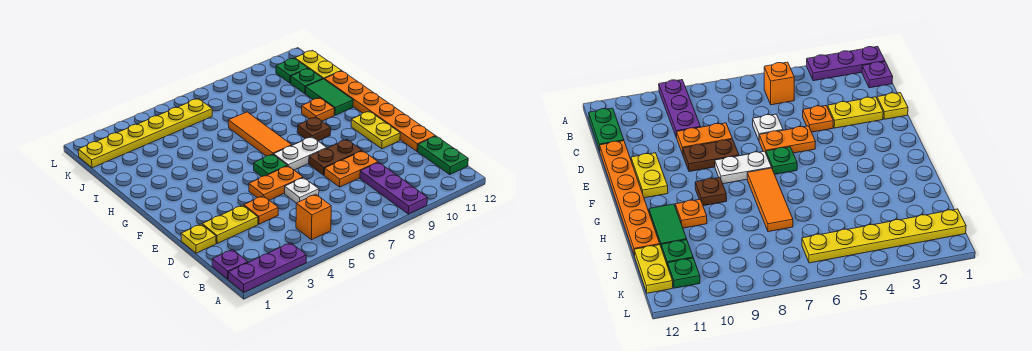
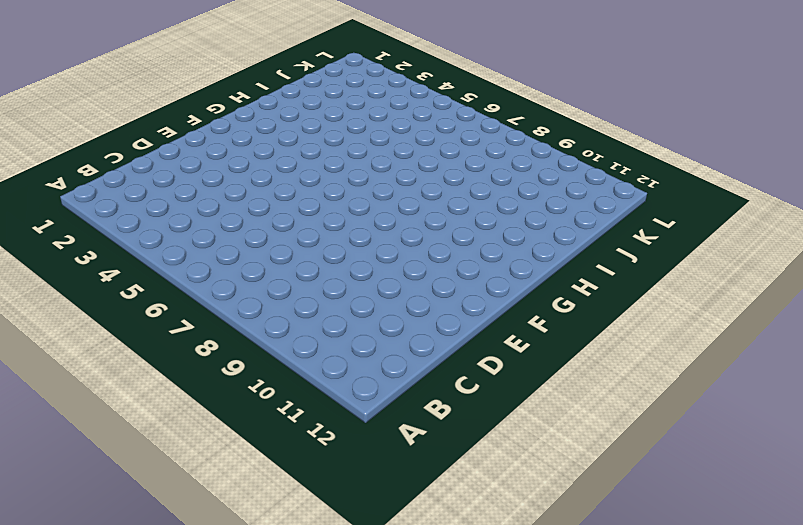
none -> purple 1x3 plate [228,243,306,292]
none -> purple 1x3 plate [360,162,427,214]
none -> purple 1x1 plate [212,250,248,279]

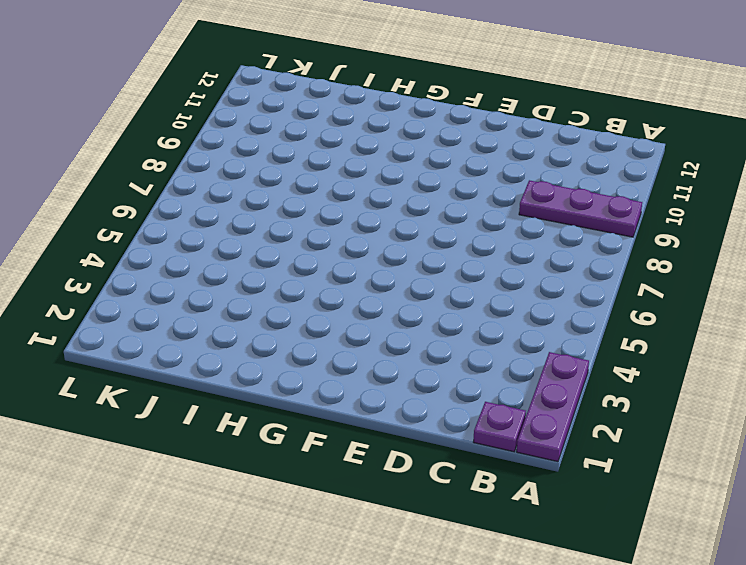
none -> orange 1x1 brick [296,194,331,240]
none -> green 1x2 plate [418,136,468,174]
none -> yellow 1x1 plate [181,224,216,253]

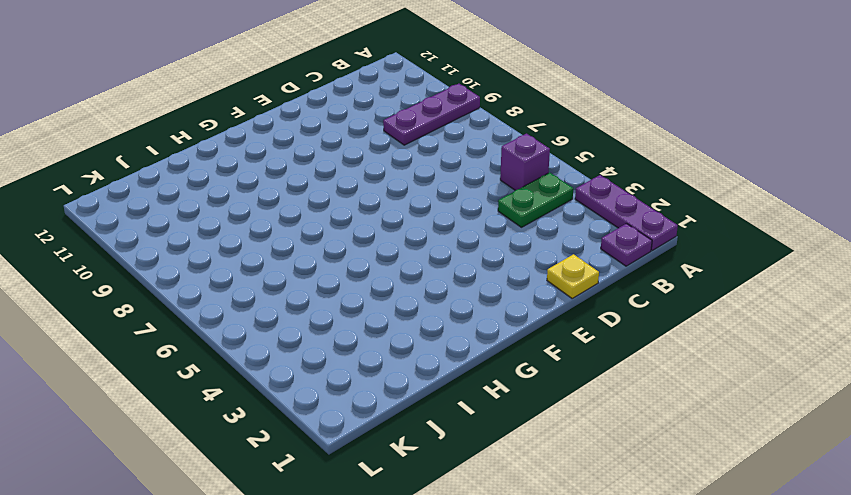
green 1x2 plate [498,173,573,227] -> green 1x2 plate moved to [418,136,468,174]
purple 1x1 brick [500,134,550,190] -> orange 1x1 brick [296,194,331,240]
none -> yellow 1x2 plate [202,205,258,243]
none -> orange 1x1 plate [244,196,278,224]
none -> white 1x1 plate [285,178,319,203]

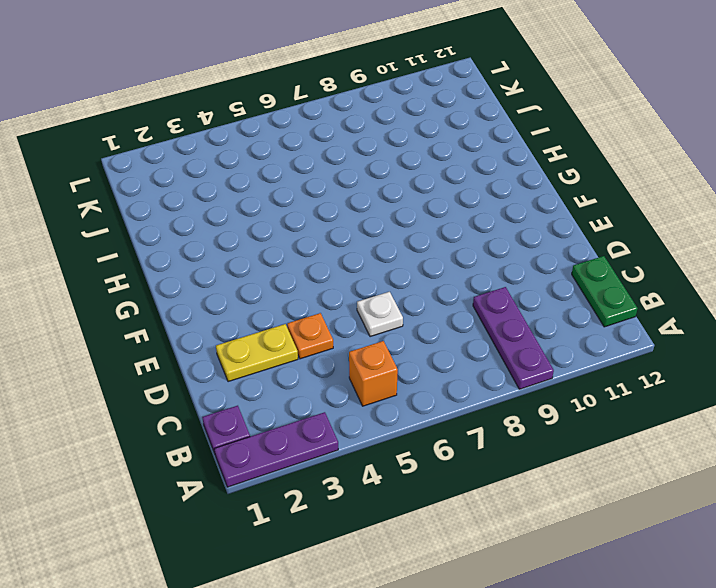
none -> yellow 1x1 plate [181,224,216,253]
none -> orange 1x2 plate [324,151,378,187]
none -> orange 1x6 plate [324,71,435,151]

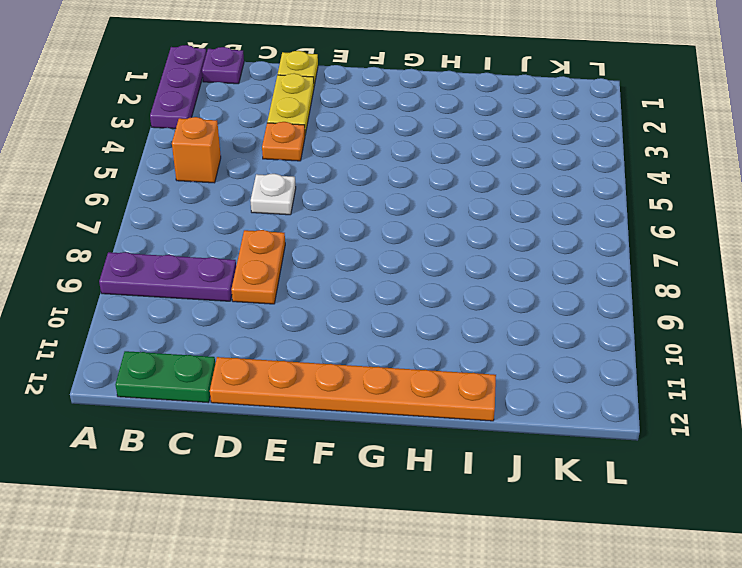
none -> orange 1x2 plate [249,166,303,200]
none -> brown 1x2 plate [309,140,362,175]
none -> yellow 1x2 plate [351,111,400,149]

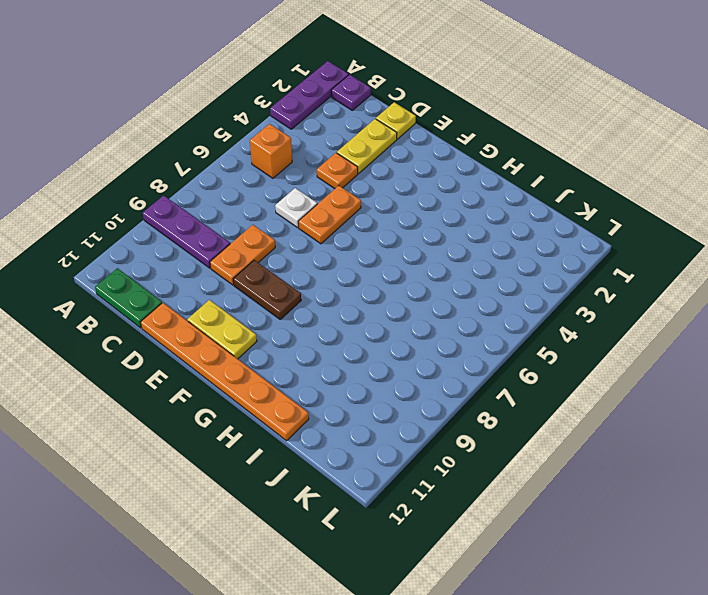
brown 1x2 plate [233,260,301,319] -> brown 1x2 plate turned to [309,140,362,175]
none -> green 1x1 plate [254,154,287,177]
none -> white 1x2 plate [274,137,327,170]
none -> orange 1x3 tile [228,112,292,156]

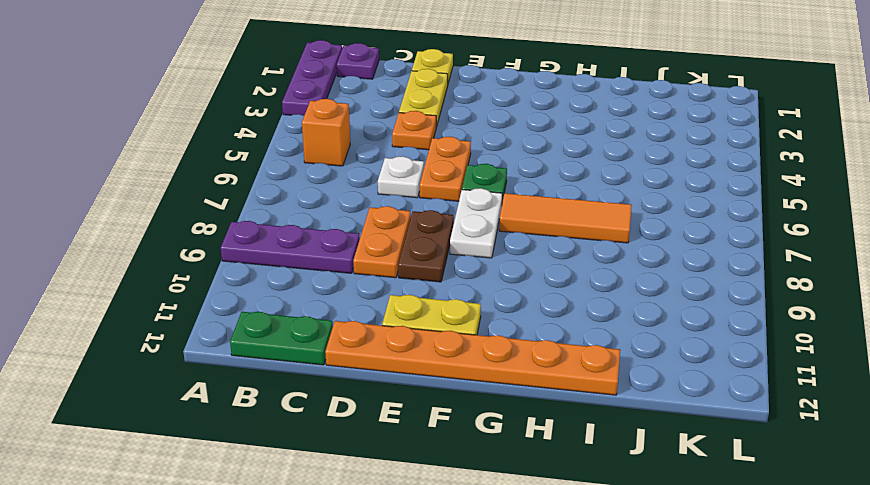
none -> brown 1x1 plate [297,117,331,141]
none -> orange 1x1 plate [302,98,334,121]
none -> green 1x2 tile [306,79,353,115]

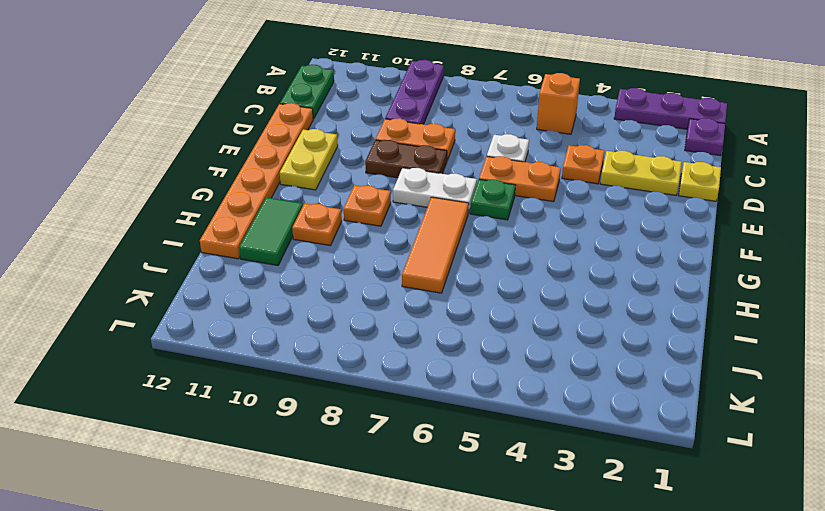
orange 1x1 plate [344,185,391,226] -> brown 1x1 plate [297,117,331,141]
none -> green 1x1 plate [291,69,323,94]
none -> yellow 1x2 plate [295,50,341,79]
none -> yellow 1x6 plate [78,98,212,168]

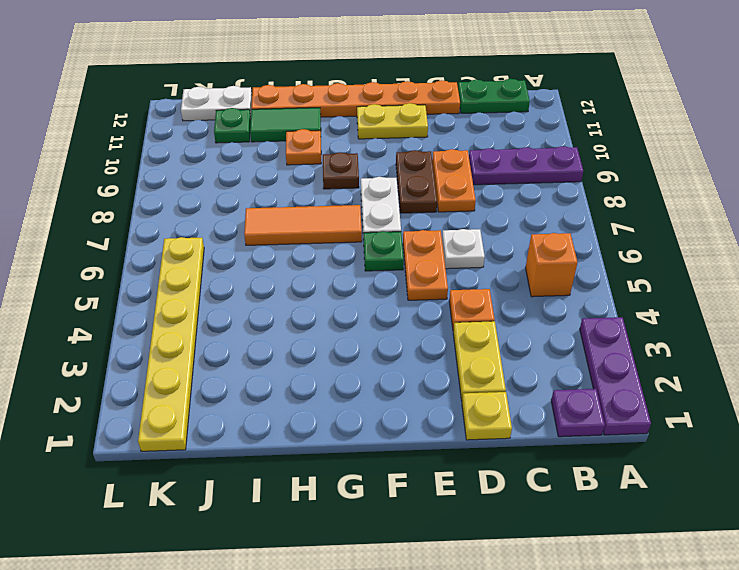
white 1x2 plate [181,86,252,121] -> yellow 1x2 plate [295,50,341,79]
none -> green 1x1 plate [276,58,308,83]

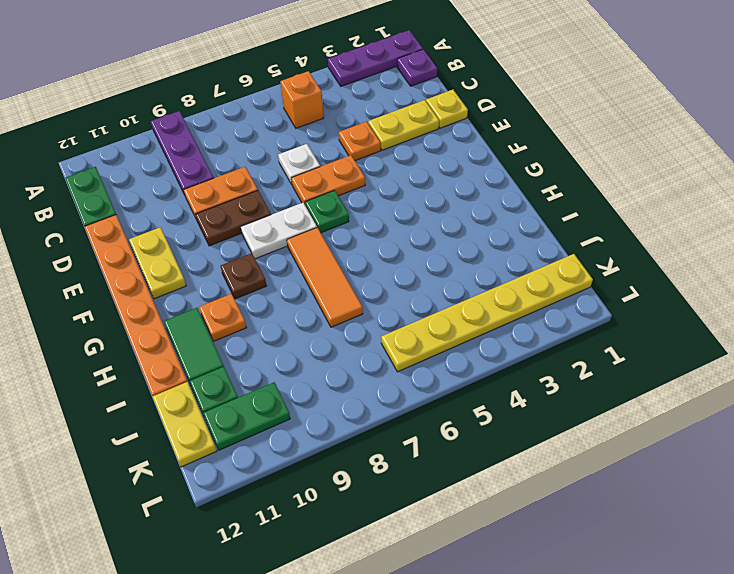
green 1x2 plate [203,382,290,450] -> green 1x1 plate [276,58,308,83]

